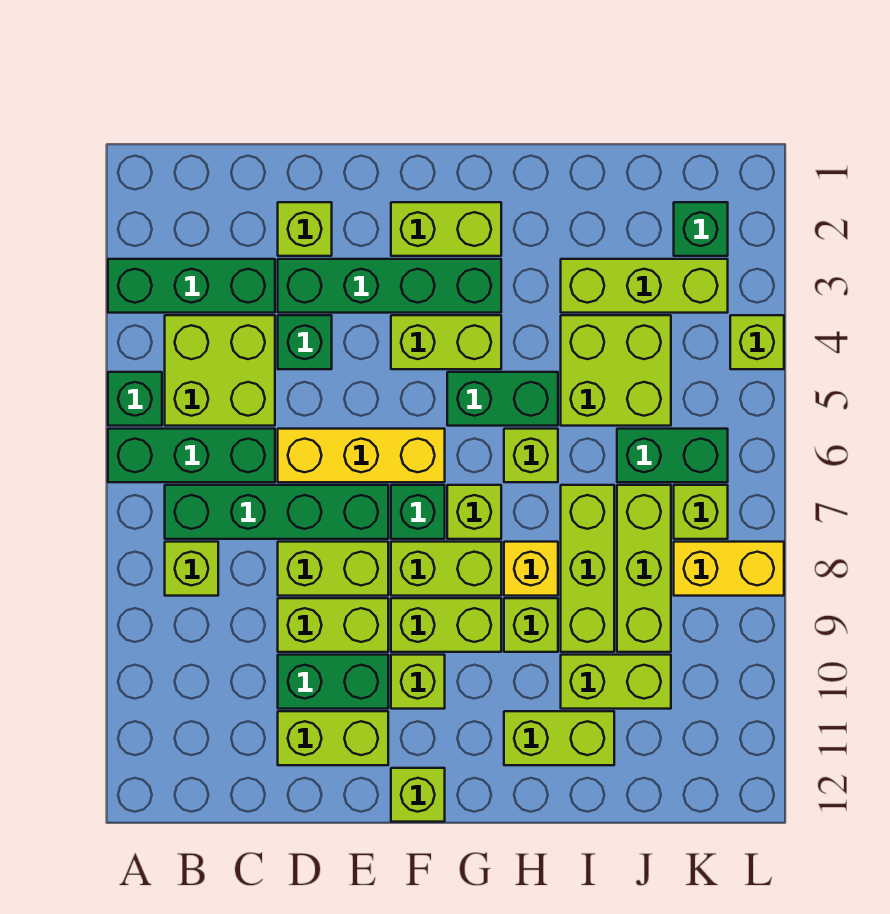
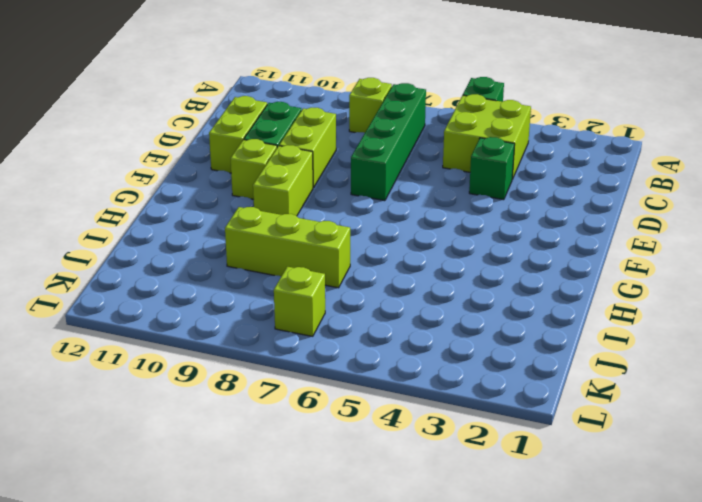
none -> green 1x3 brick [108,259,275,313]
none -> green 1x3 brick [108,429,275,482]
none -> lime 1x1 brick [278,202,332,256]
none -> green 1x4 brick [278,259,501,313]

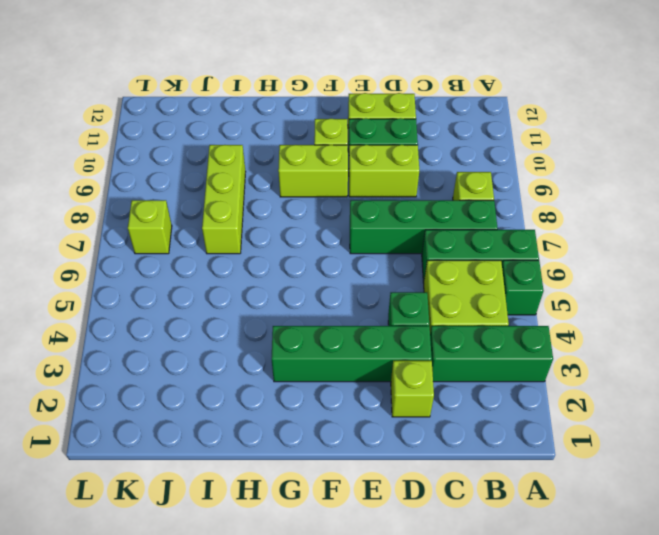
none -> yellow 1x3 brick [278,429,445,482]
none -> lime 1x2 brick [278,542,388,596]
none -> lime 1x2 brick [391,202,501,256]
none -> lime 1x2 brick [391,315,501,369]

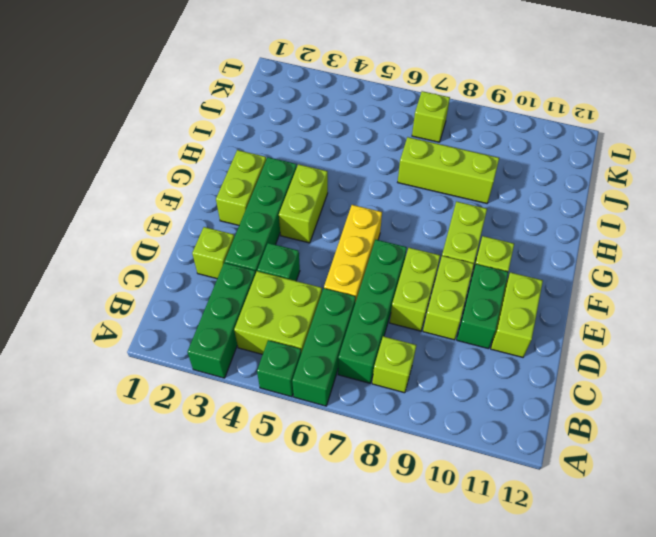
none -> green 1x1 brick [391,485,445,539]
none -> lime 1x2 brick [391,542,501,596]
none -> lime 1x1 brick [391,768,445,822]
none -> green 1x2 brick [447,372,558,426]

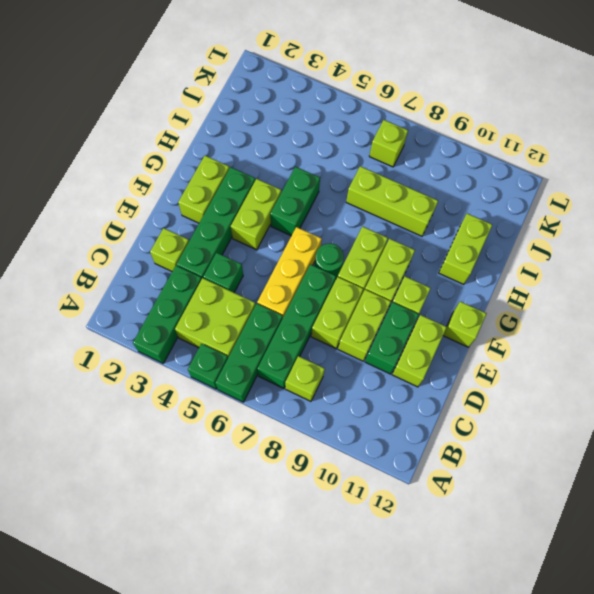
green 1x1 round brick [315,244,344,279] -> green 1x1 brick [391,485,445,539]
none -> lime 1x1 brick [447,485,501,539]
none -> lime 1x1 brick [504,429,558,482]
none -> yellow 1x1 brick [504,542,558,596]
none -> lime 1x1 brick [504,598,558,652]

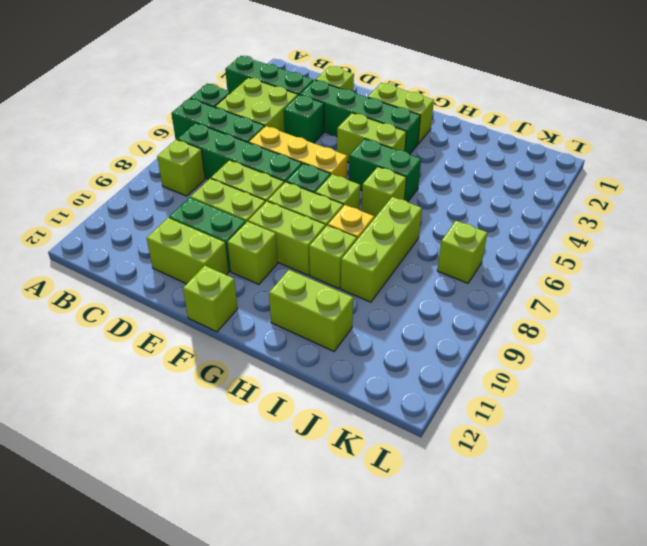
none -> lime 1x3 brick [561,259,728,313]
none -> lime 2x2 brick [561,315,671,426]
none -> lime 1x2 brick [561,655,671,709]
none -> green 1x2 brick [617,429,728,482]

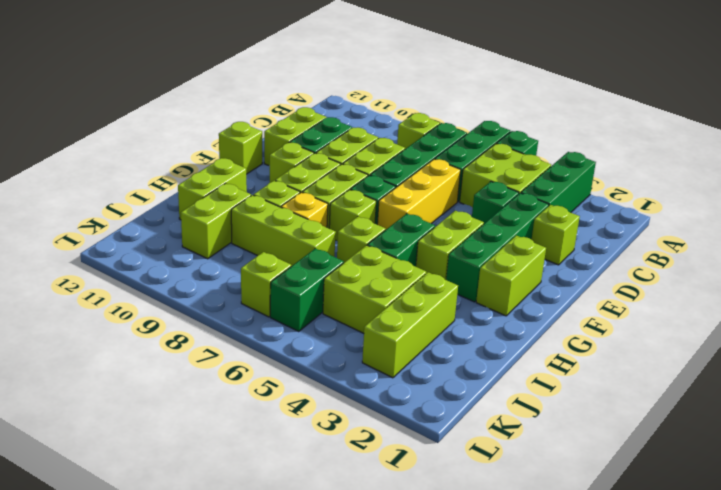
none -> lime 1x3 brick [617,485,671,652]
none -> green 1x1 brick [674,202,728,256]
none -> yellow 1x2 brick [674,542,784,596]
none -> lime 1x1 brick [730,315,784,369]

